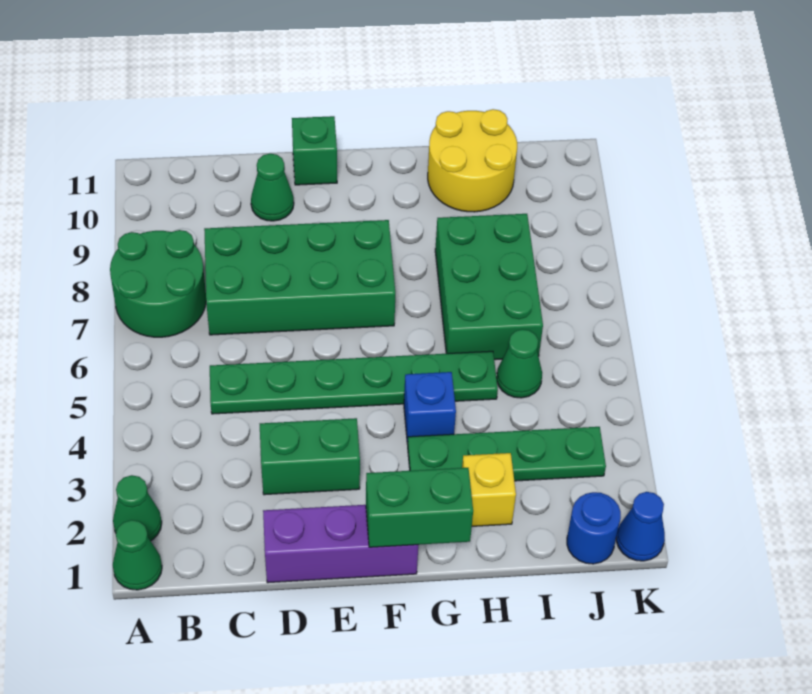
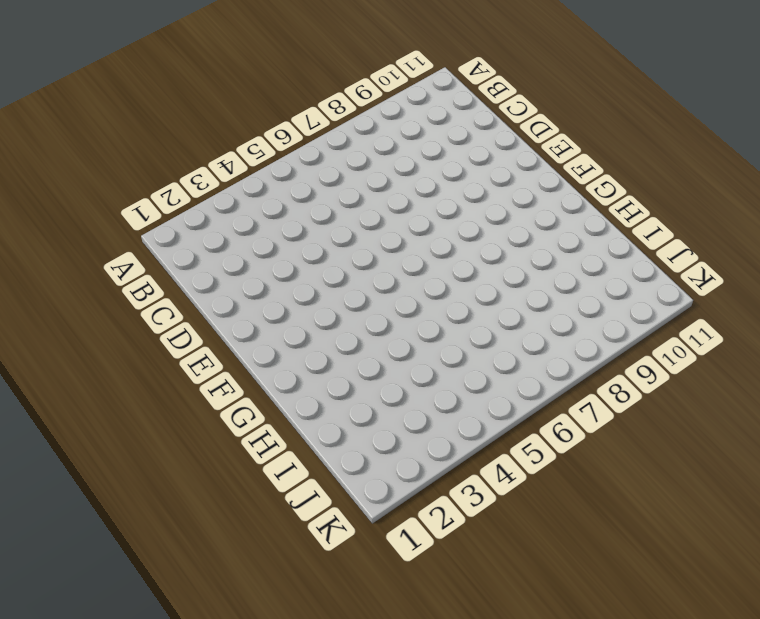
none -> green 1x1 cone [113,520,162,590]
none -> green 1x1 cone [113,475,162,541]
none -> green 2x2 round brick [110,230,206,337]

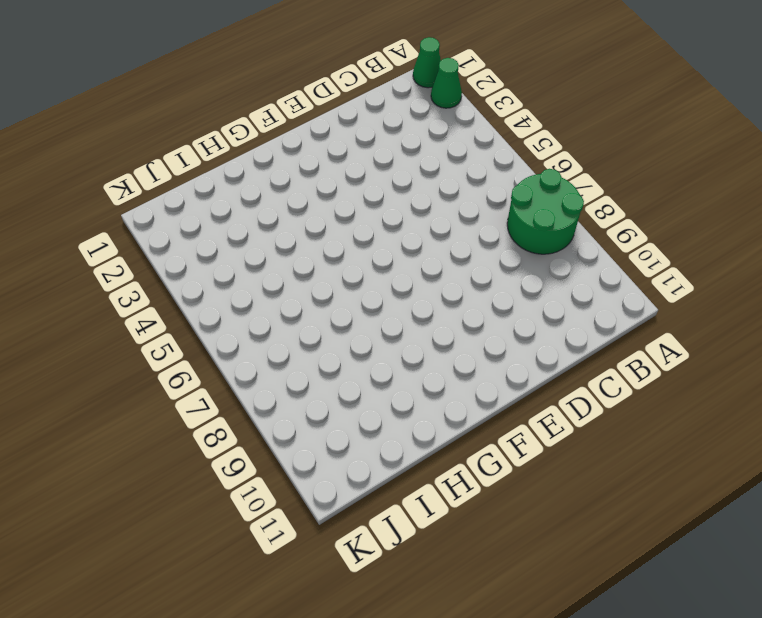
none -> green 1x6 plate [210,351,498,414]
none -> green 2x4 brick [204,220,395,335]
none -> purple 1x3 brick [263,505,418,583]

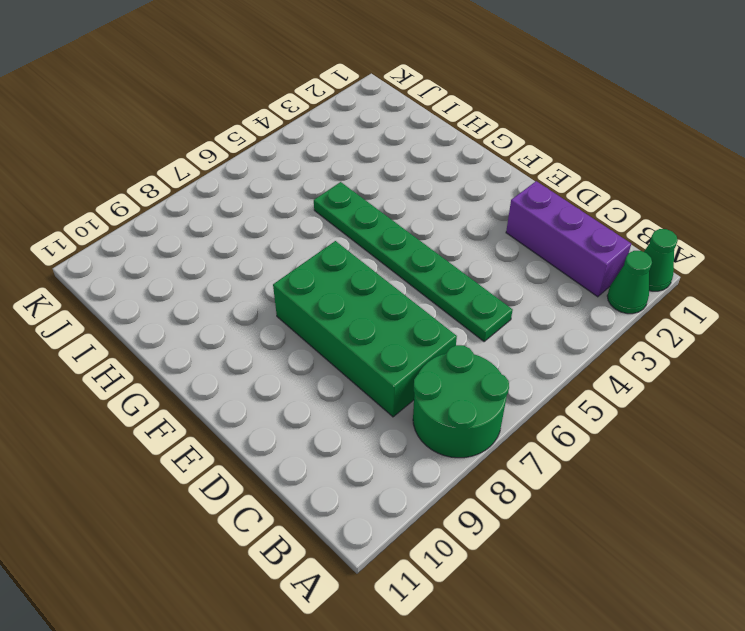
purple 1x3 brick [506,181,631,297] -> purple 1x3 brick moved to [263,505,418,583]
none -> green 1x2 brick [260,418,360,495]
none -> green 1x1 cone [251,154,294,221]
none -> green 1x1 brick [292,116,337,185]

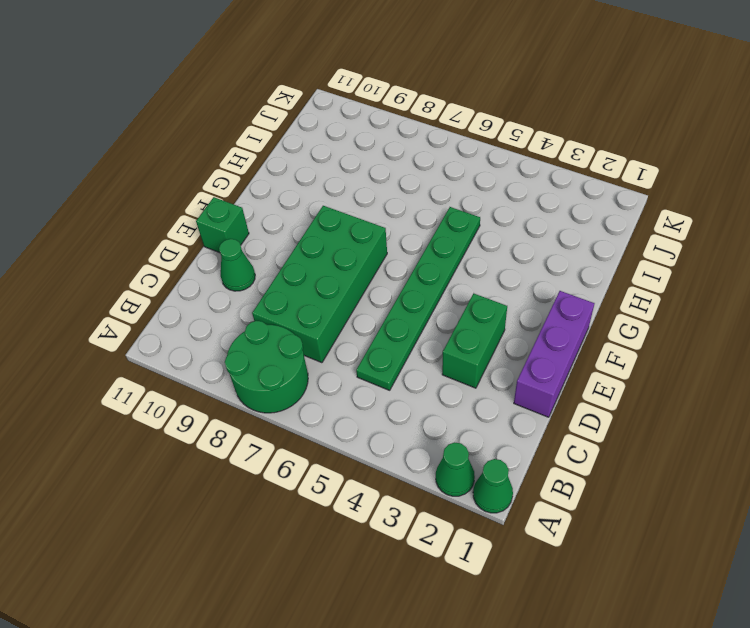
none -> green 1x4 plate [408,427,606,481]
none -> blue 1x1 brick [404,372,456,444]
none -> yellow 1x1 brick [462,453,516,526]

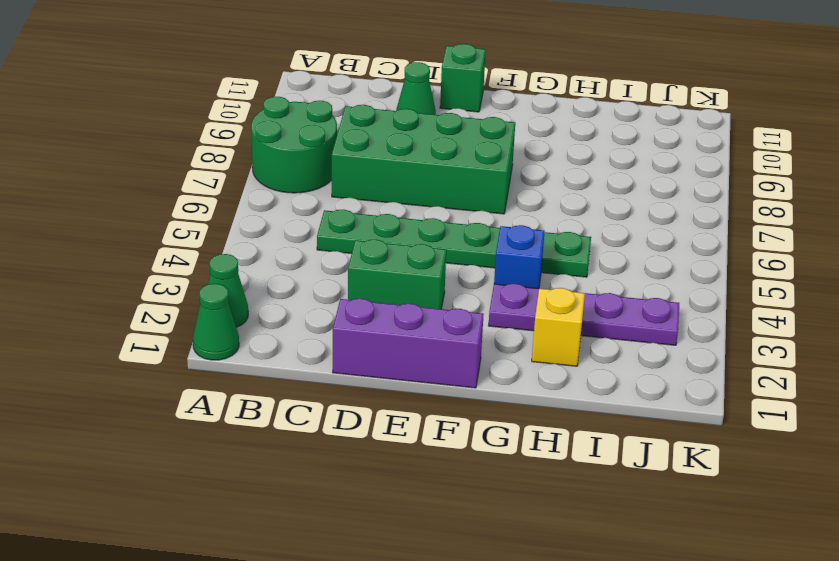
purple 1x4 plate [489,284,679,345] -> green 1x4 plate [408,427,606,481]
none -> green 2x3 brick [435,214,543,360]
none -> yellow 2x2 round brick [428,109,517,212]
none -> green 1x1 cone [497,329,542,398]

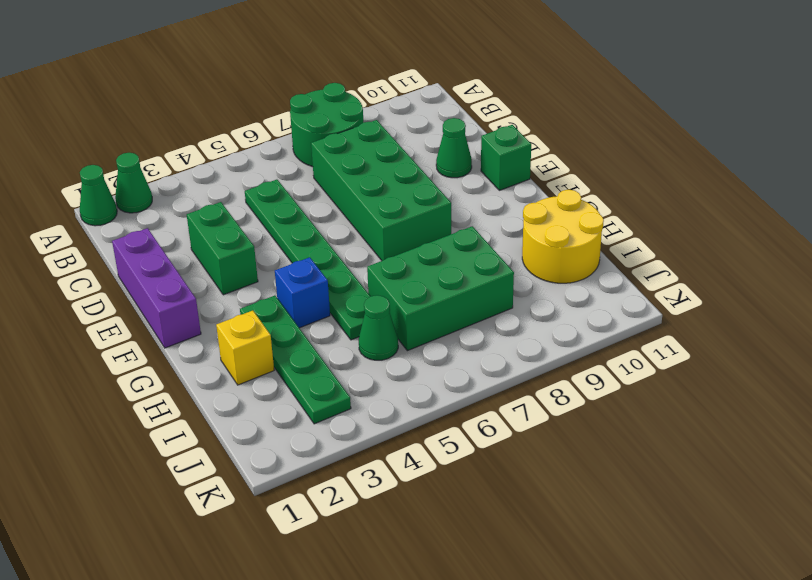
none -> blue 1x1 round brick [567,492,621,564]
none -> blue 1x1 cone [616,492,665,561]
none -> green 1x2 brick [366,468,473,547]

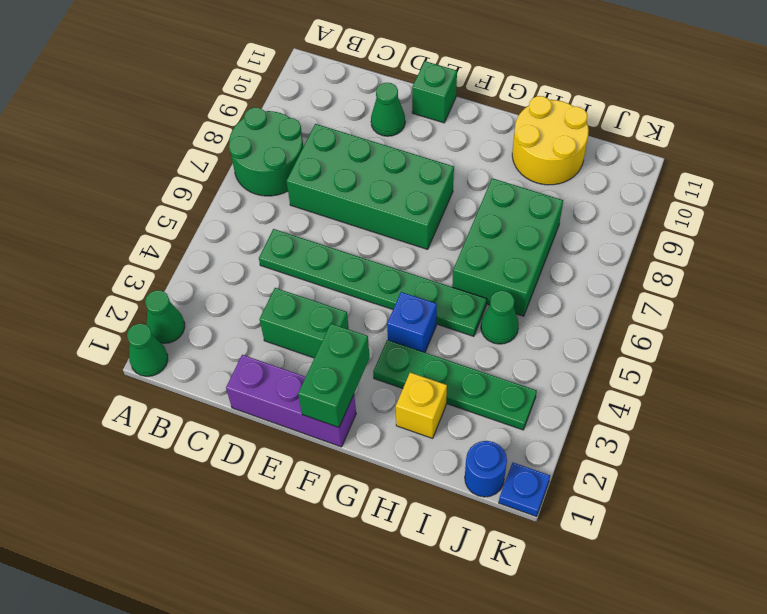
green 1x2 brick [298,324,369,427] -> green 1x2 brick turned to [366,468,473,547]
blue 1x1 plate [499,463,550,516] -> blue 1x1 cone [616,492,665,561]

